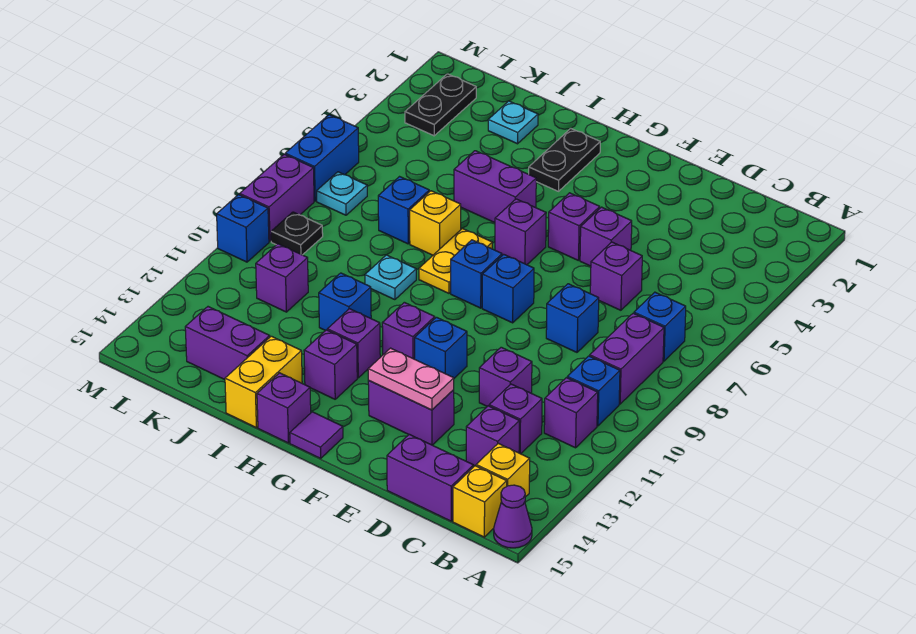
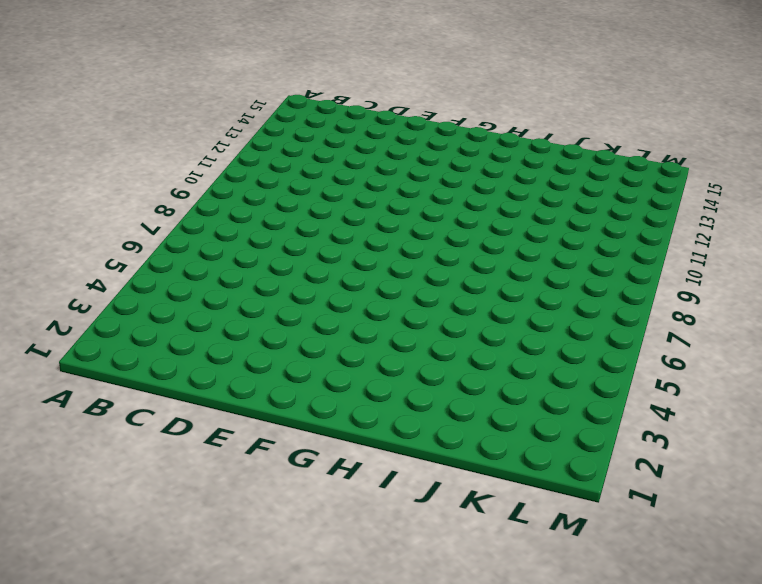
none -> purple 1x1 cone [494,485,532,548]
none -> blue 1x1 brick [634,292,686,361]
none -> purple 1x2 brick [590,313,664,404]
none -> blue 1x1 brick [567,356,620,426]

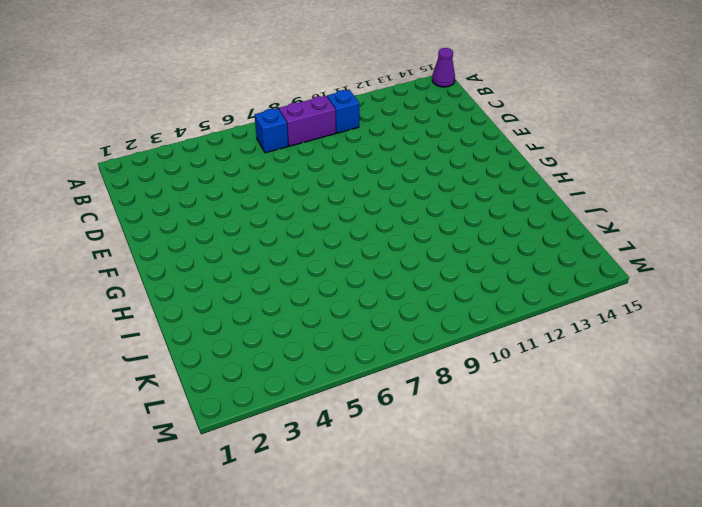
none -> purple 1x1 brick [544,378,598,448]
none -> yellow 1x1 brick [476,443,530,497]
none -> yellow 1x1 brick [453,466,507,537]
none -> purple 1x1 brick [489,384,542,454]

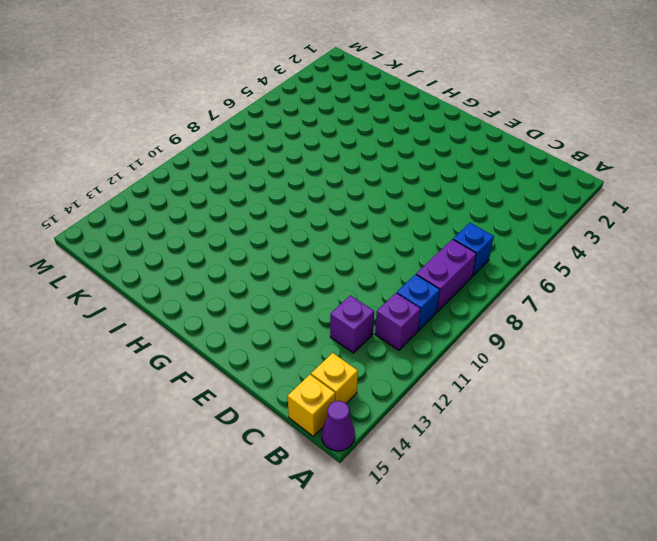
none -> purple 1x1 brick [466,406,519,466]
none -> purple 1x2 brick [387,434,473,521]
none -> purple 1x1 brick [590,242,642,310]
none -> blue 1x1 brick [546,284,599,352]

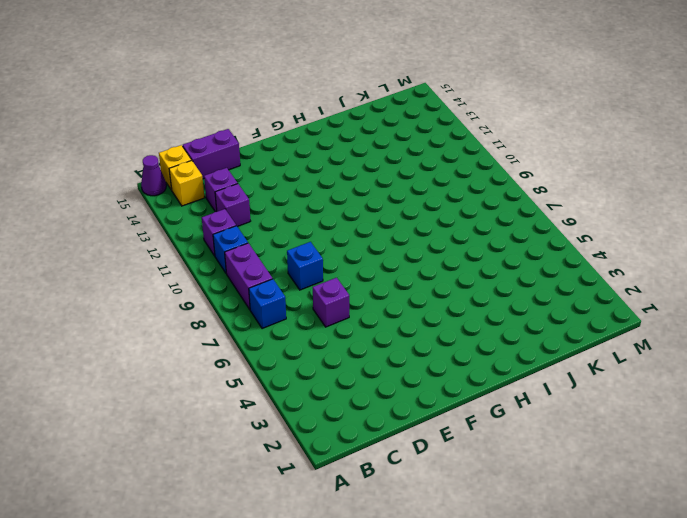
none -> purple 1x1 brick [479,347,532,406]
none -> purple 1x1 brick [580,207,632,266]
none -> purple 1x2 brick [368,381,454,445]
none -> purple 1x1 brick [548,193,600,261]

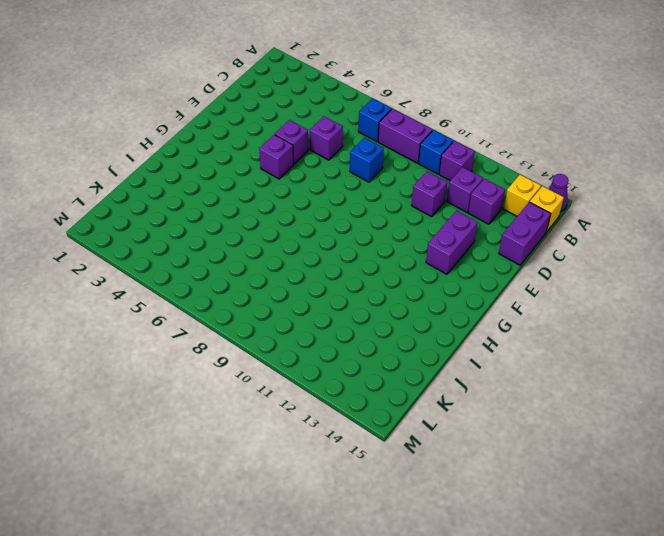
none -> blue 1x1 brick [482,254,534,323]
none -> blue 1x1 brick [415,317,467,378]
none -> purple 1x1 brick [495,199,546,265]
none -> blue 1x1 brick [451,240,502,308]

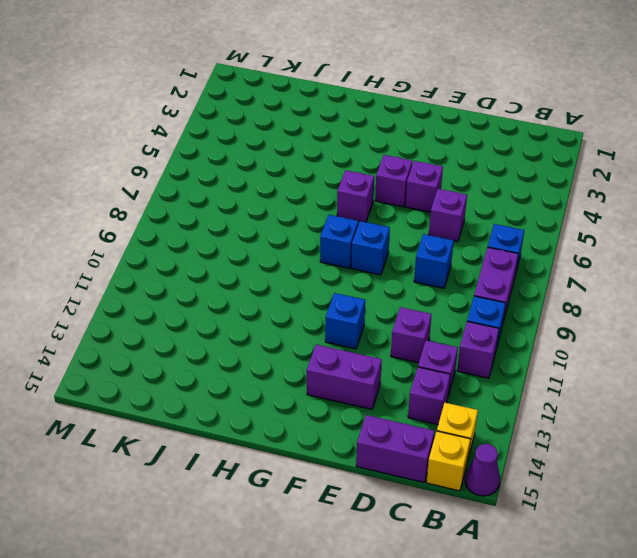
none -> purple 1x1 brick [382,302,435,359]
none -> purple 1x1 tile [290,412,343,458]
none -> black 1x2 plate [529,129,600,191]
none -> purple 1x2 brick [454,151,536,223]

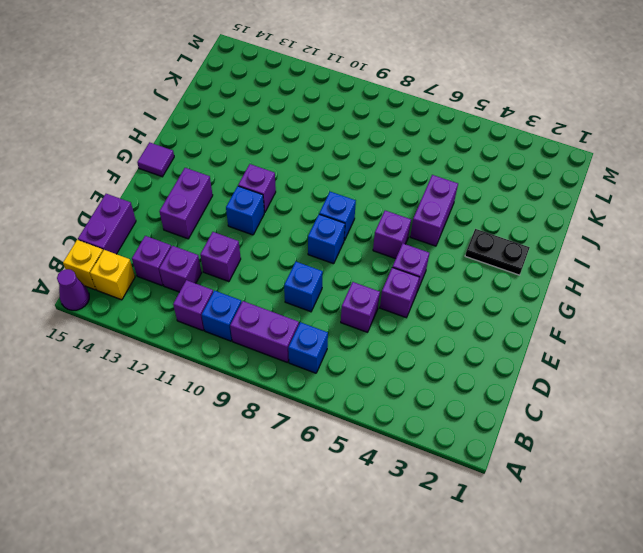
none -> yellow 1x2 plate [419,228,492,293]
none -> purple 1x1 brick [327,309,380,378]
none -> purple 1x1 brick [304,330,357,399]
none -> purple 1x1 brick [257,373,311,443]

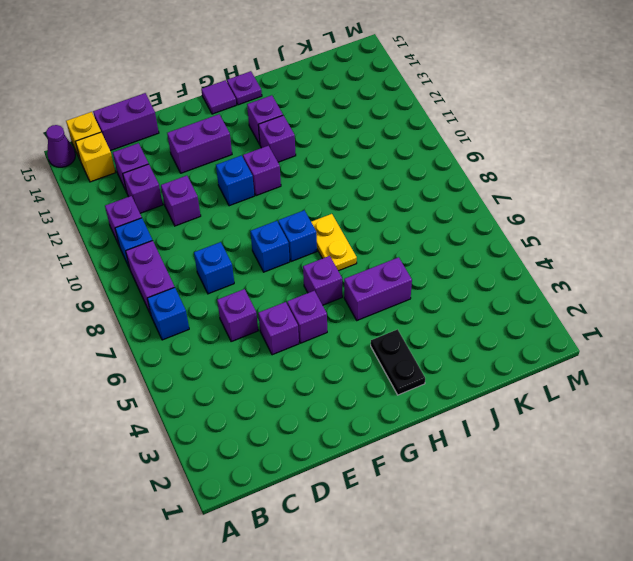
purple 1x1 plate [227,71,262,105] -> purple 1x1 brick [257,373,311,443]
none -> yellow 1x1 brick [410,191,461,255]
none -> cyan 1x1 plate [365,255,416,300]
none -> blue 1x1 brick [319,273,371,331]
none -> yellow 1x2 brick [225,336,302,428]

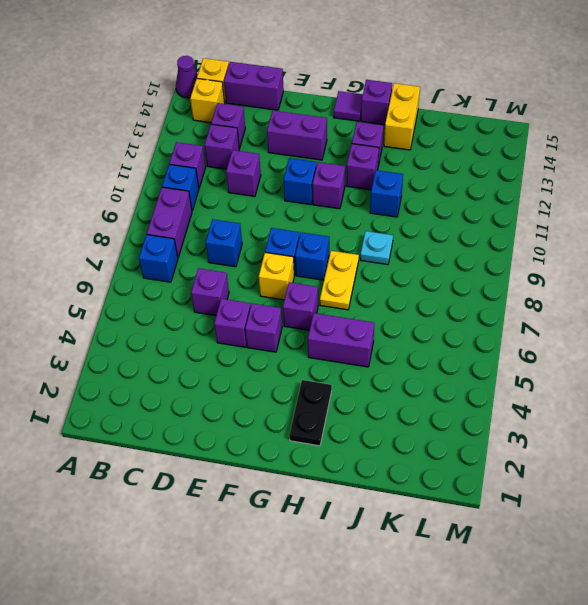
yellow 1x1 brick [259,253,294,300] -> yellow 1x1 brick moved to [410,191,461,255]
none -> cyan 1x1 plate [488,101,538,144]
none -> blue 1x1 brick [378,177,429,244]
none -> purple 1x2 brick [185,307,270,380]
none -> purple 1x1 brick [256,244,308,312]

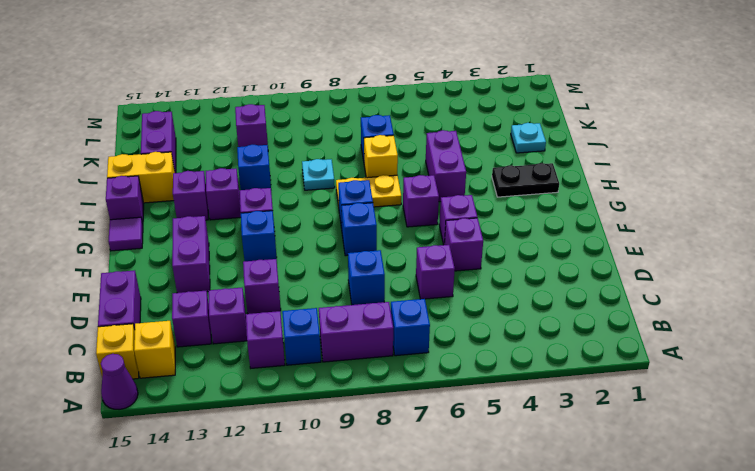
none -> black 1x2 plate [405,74,476,136]
none -> cyan 1x1 plate [317,172,367,215]
none -> black 1x1 plate [271,212,323,255]
none -> blue 1x2 brick [285,115,359,201]

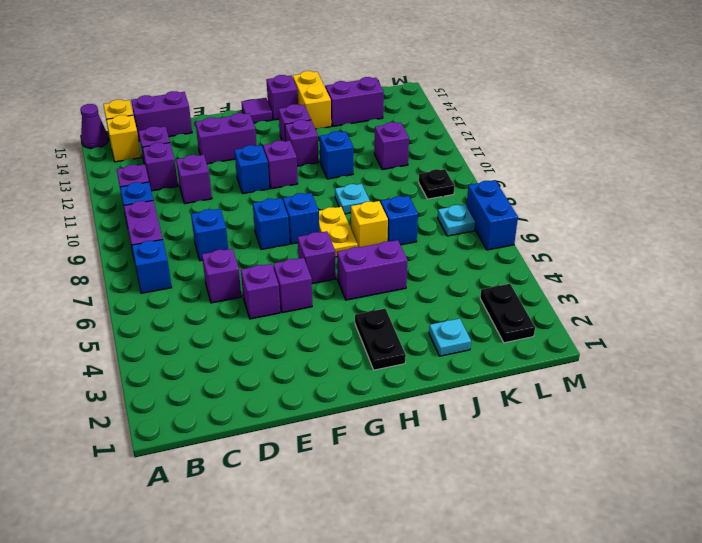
none -> purple 1x2 brick [240,154,314,242]
none -> blue 1x1 brick [217,195,269,262]
none -> pink 1x2 plate [368,348,454,410]

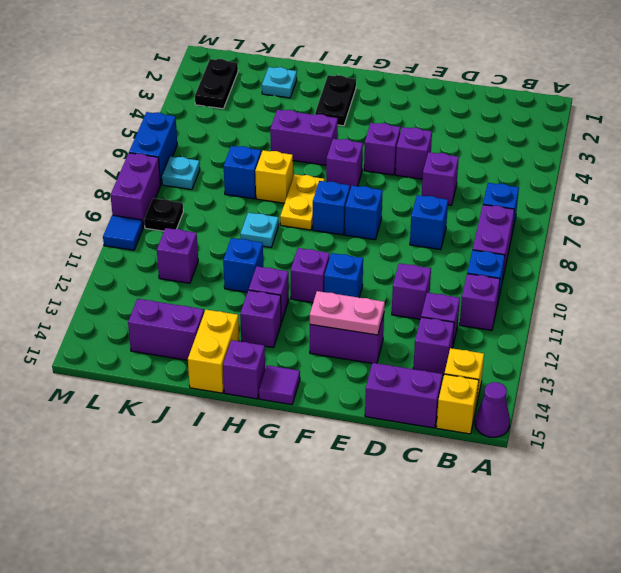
blue 1x1 tile [103,215,143,250] -> blue 1x1 brick [217,195,269,262]

